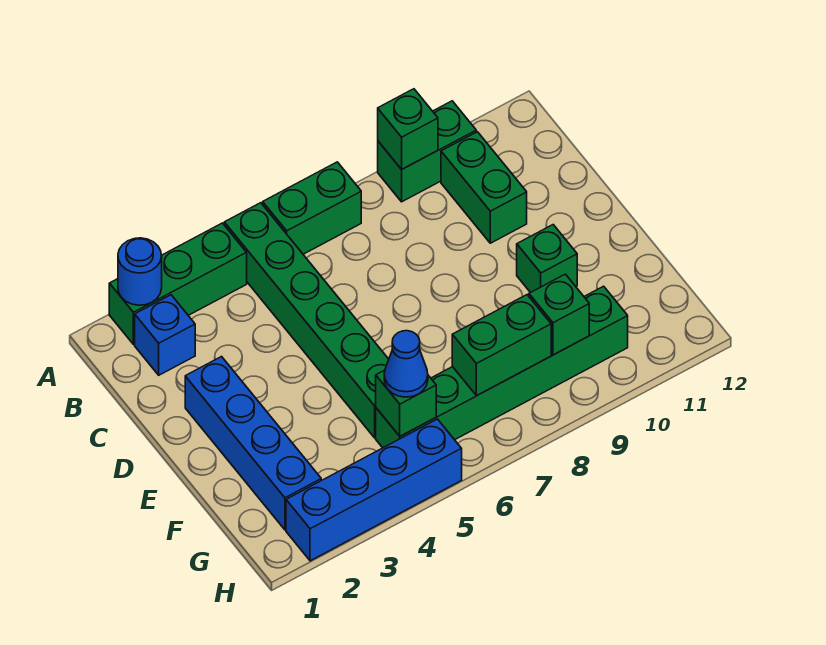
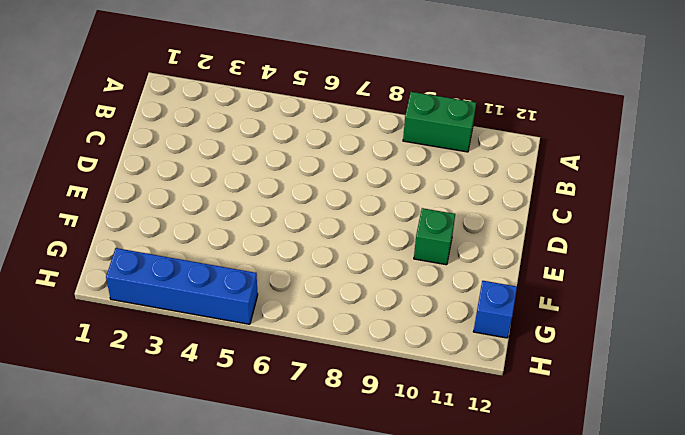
blue 1x1 brick [473,281,517,338] -> blue 1x1 brick moved to [135,295,195,375]
none -> green 1x3 brick [109,223,247,344]
none -> green 1x6 brick [224,203,389,438]
none -> green 1x2 brick [263,162,361,254]

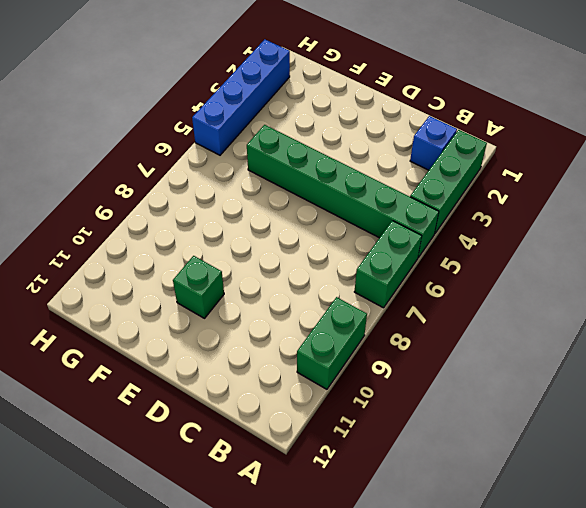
none -> green 1x2 brick [441,132,527,243]
none -> blue 1x4 brick [185,357,321,530]
none -> green 1x6 brick [376,286,628,448]

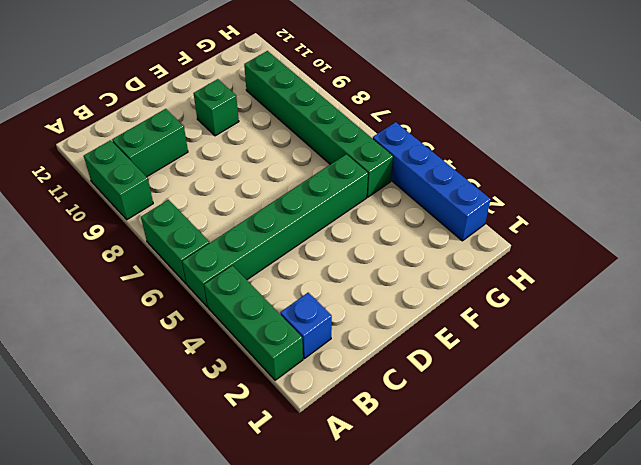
none -> blue 1x4 brick [185,357,321,530]
none -> blue 1x1 round brick [118,238,162,305]
none -> green 1x1 brick [378,89,438,169]

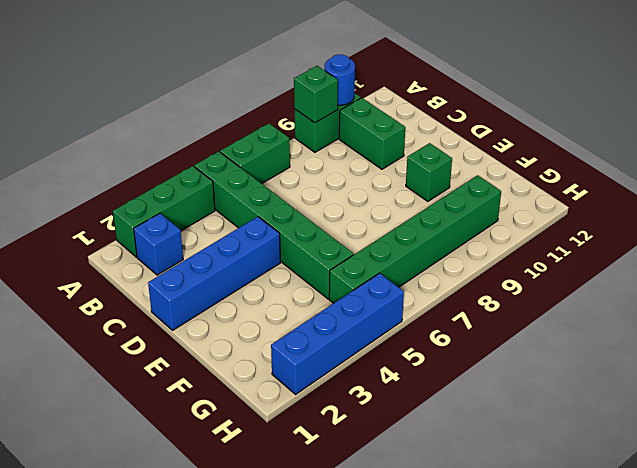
blue 1x1 round brick [325,54,355,105] -> blue 1x1 round brick moved to [118,238,162,305]
blue 1x4 brick [148,217,280,330] -> blue 1x4 brick turned to [185,357,321,530]
none -> green 1x1 brick [376,370,436,436]
none -> green 1x2 brick [452,295,551,396]
none -> green 1x1 brick [529,274,589,355]

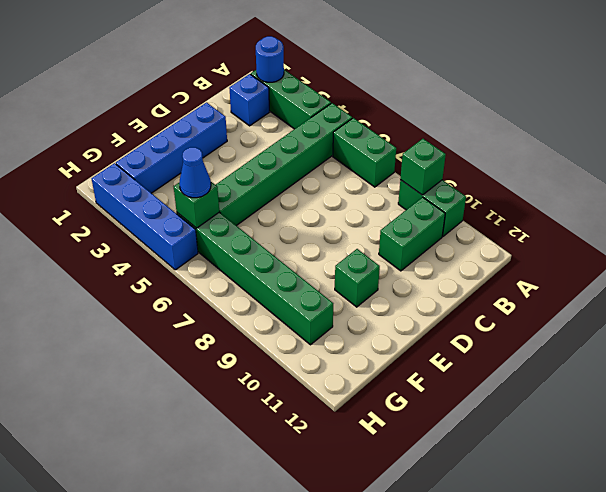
none -> green 1x2 brick [452,295,551,396]
none -> green 1x1 brick [529,274,589,355]

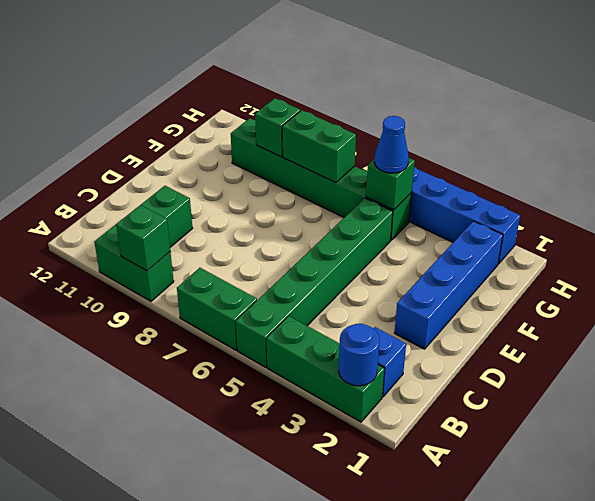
none -> green 1x1 brick [517,225,577,293]

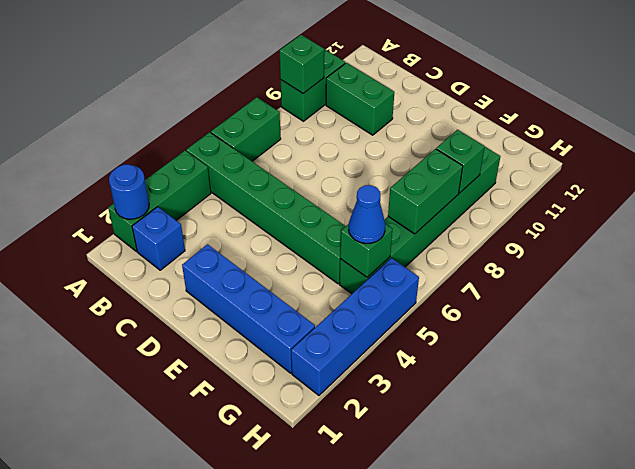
none -> green 1x1 brick [517,225,577,293]

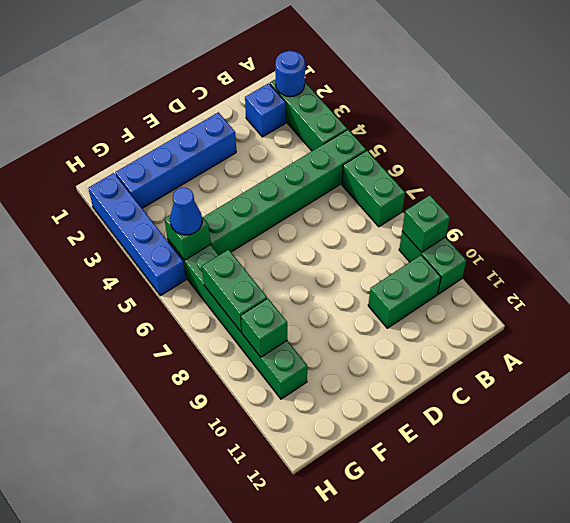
none -> green 1x1 brick [517,225,577,293]

